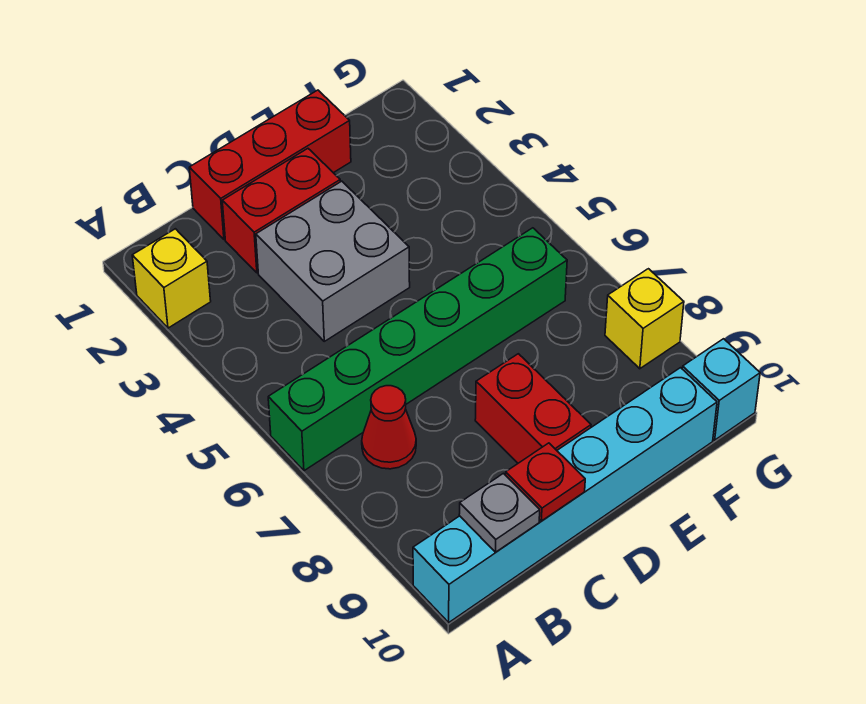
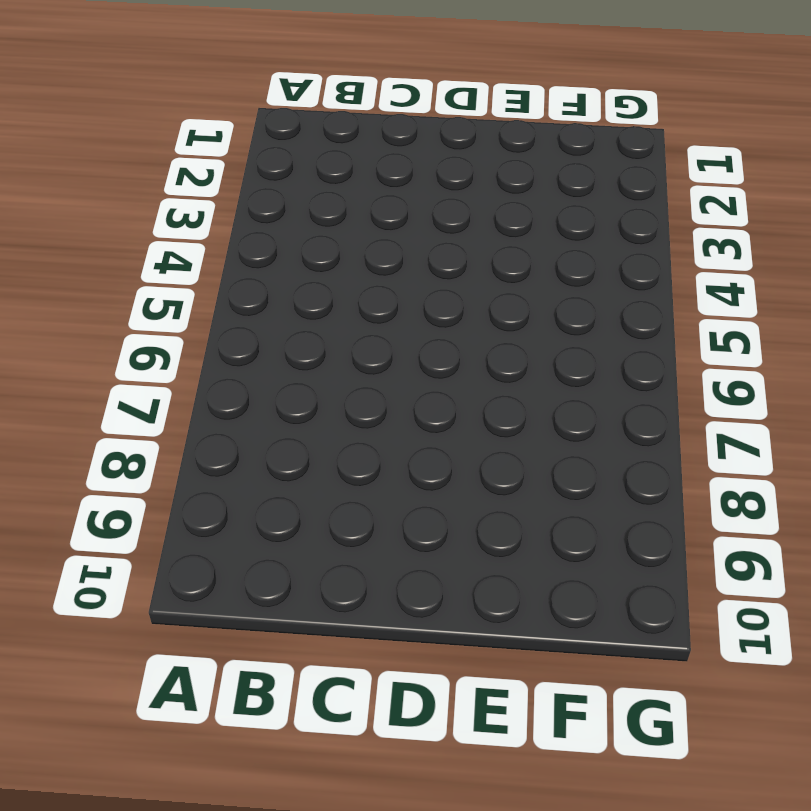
none -> yellow 1x1 brick [132,229,211,328]
none -> green 1x6 brick [268,228,567,471]
none -> cyan 1x6 brick [413,368,717,622]

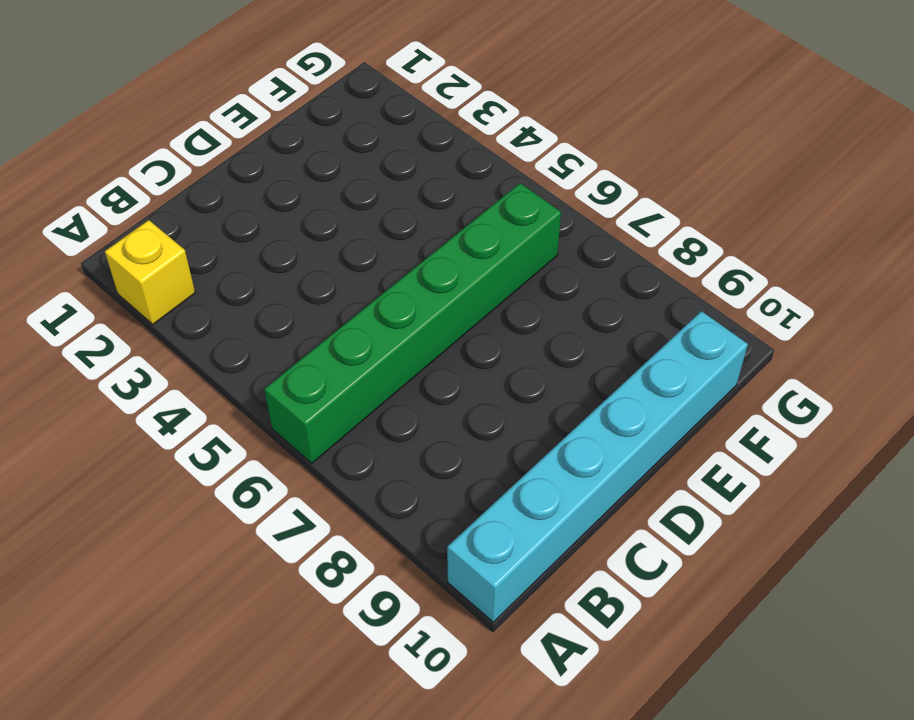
none -> red 1x1 cone [362,386,416,469]
none -> red 1x3 brick [189,90,351,239]
none -> red 1x2 brick [222,149,340,273]

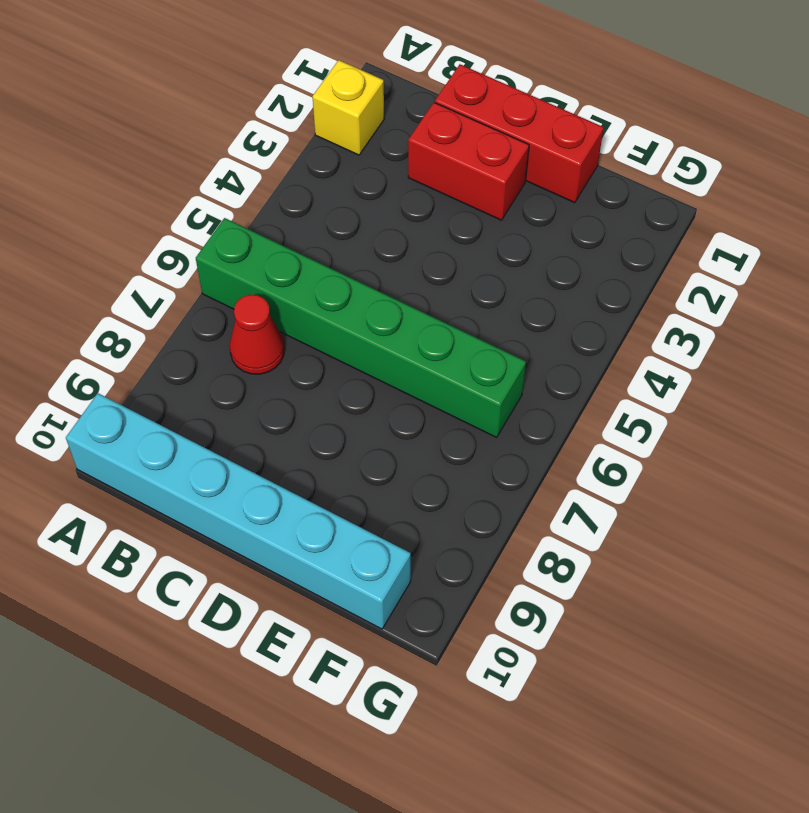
none -> grey 2x2 brick [256,181,410,341]
none -> red 1x2 brick [475,354,591,463]
none -> yellow 1x1 brick [605,269,684,369]

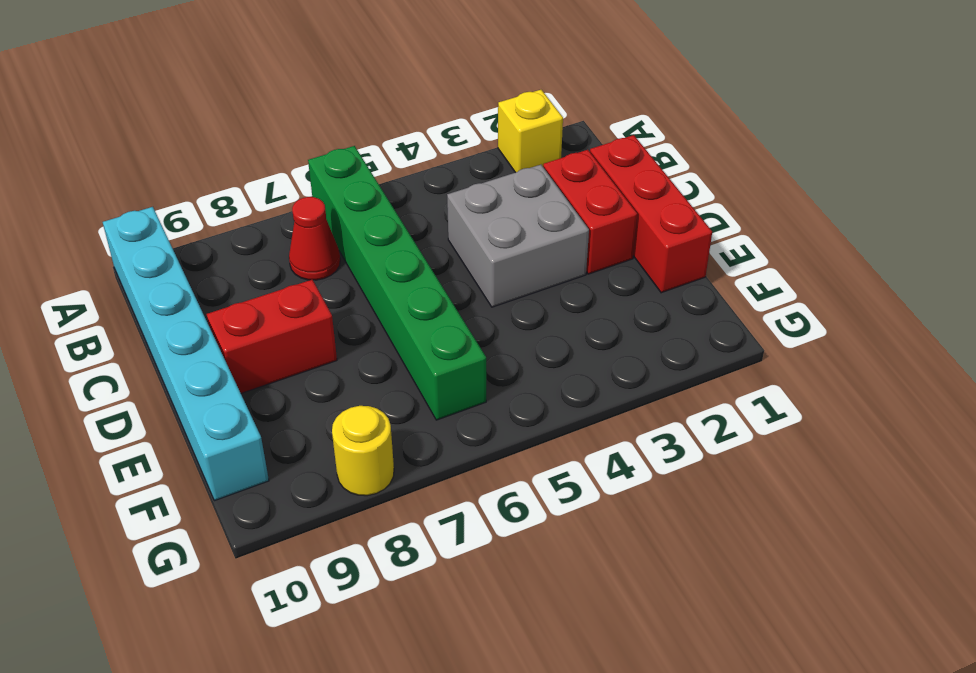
yellow 1x1 round brick [332,406,394,496] -> yellow 1x1 brick [605,269,684,369]
none -> cyan 1x1 brick [682,339,760,440]
none -> grey 1x1 plate [459,473,540,552]
none -> red 1x1 plate [506,443,585,521]

